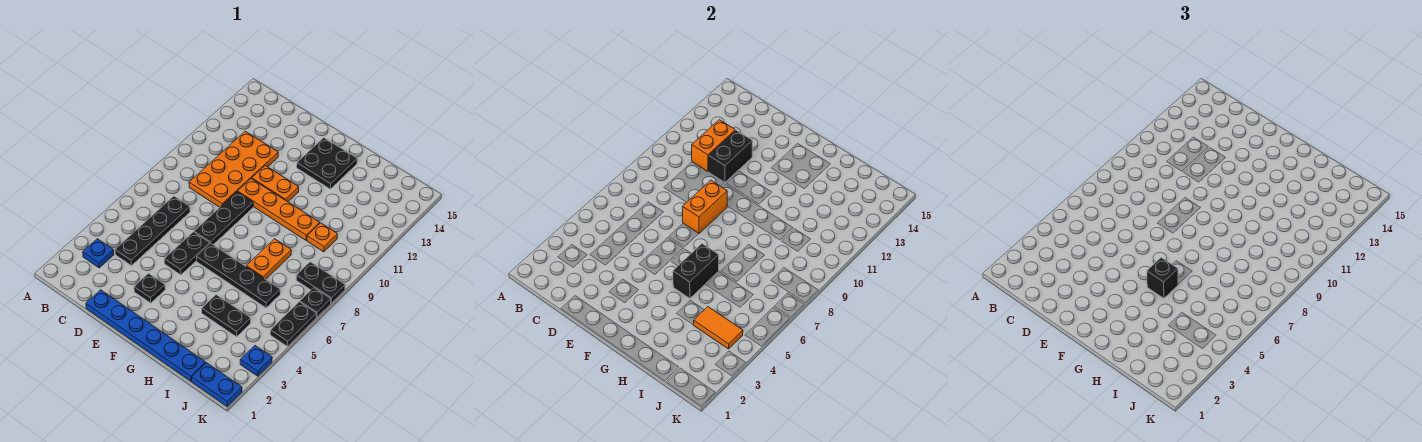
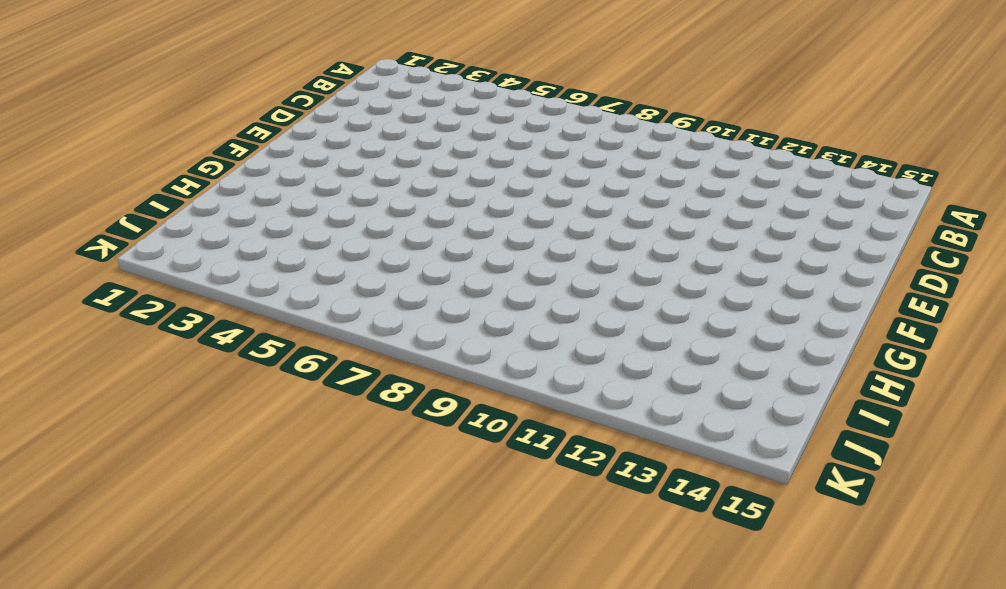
none -> blue 1x1 plate [83,239,114,268]
none -> black 1x4 plate [115,196,190,266]
none -> orange 2x4 plate [189,131,278,207]

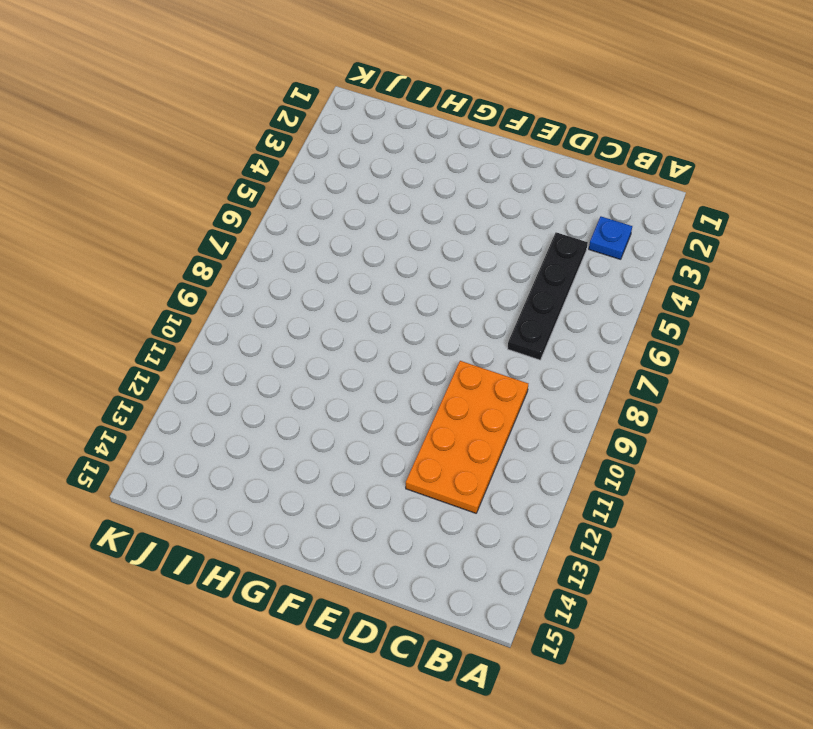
none -> blue 1x6 plate [86,290,206,381]
none -> black 1x1 plate [134,273,165,303]
none -> black 1x2 plate [164,232,210,275]

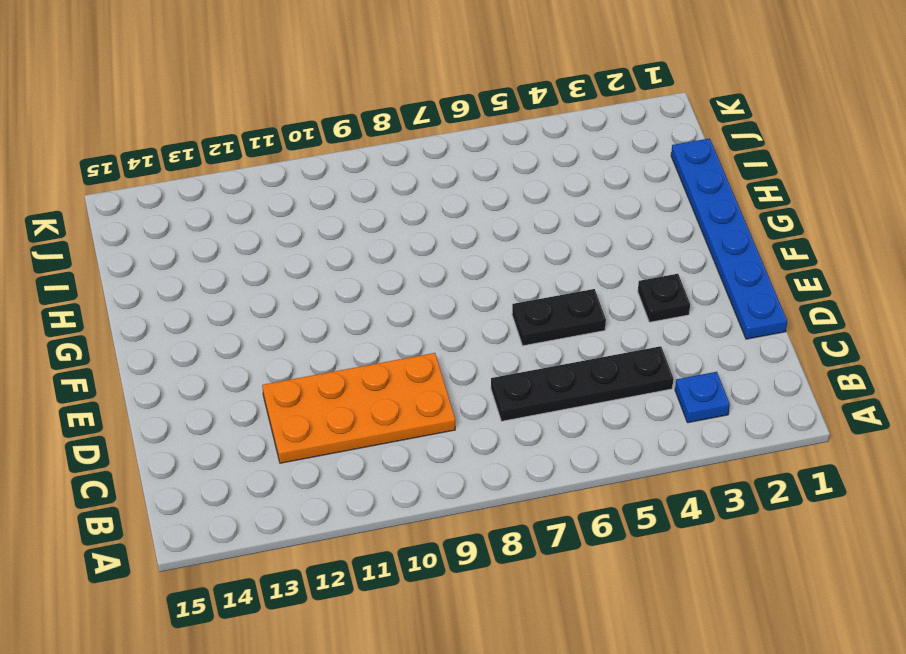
none -> black 1x3 plate [194,192,253,245]
none -> orange 1x4 plate [238,179,320,240]
none -> orange 1x2 plate [252,166,299,202]

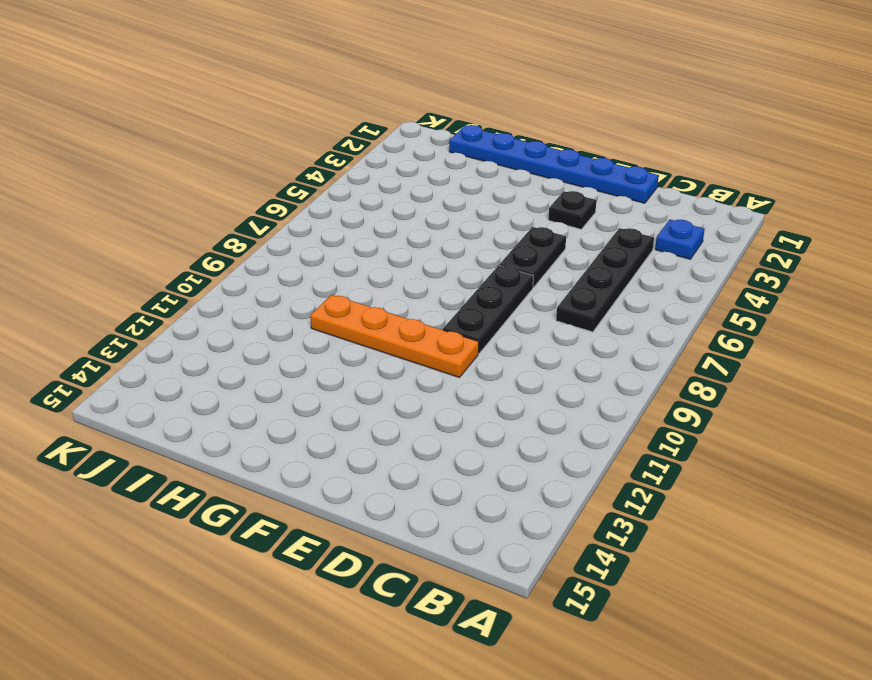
none -> orange 2x4 plate [189,131,278,207]
none -> orange 1x2 plate [252,166,299,202]
none -> black 1x4 plate [197,243,280,308]

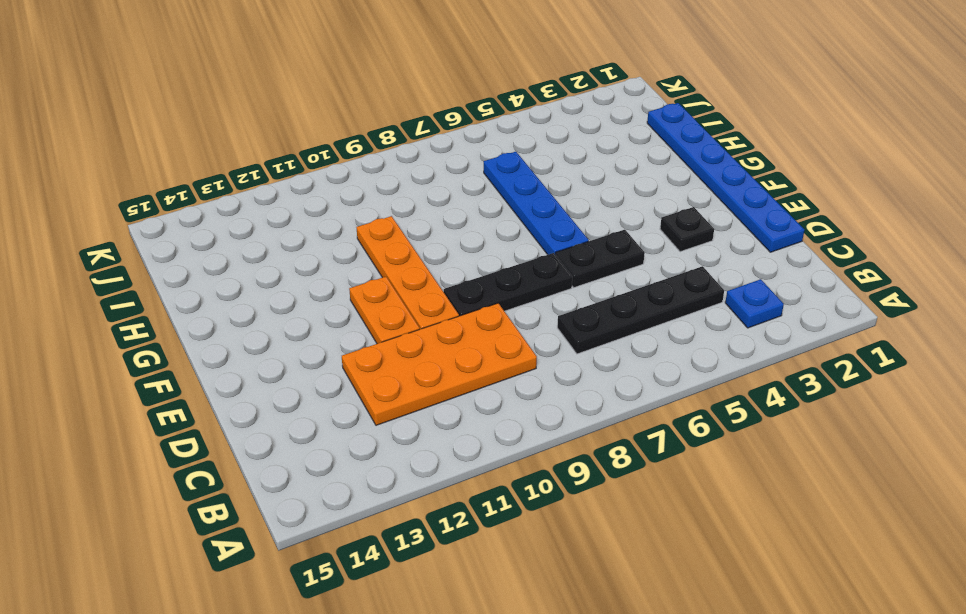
blue 1x4 plate [484,152,589,255] -> black 1x4 plate [197,243,280,308]
none -> black 2x2 plate [297,138,357,189]
none -> black 1x2 plate [202,295,251,337]
none -> orange 1x2 plate [246,239,291,279]

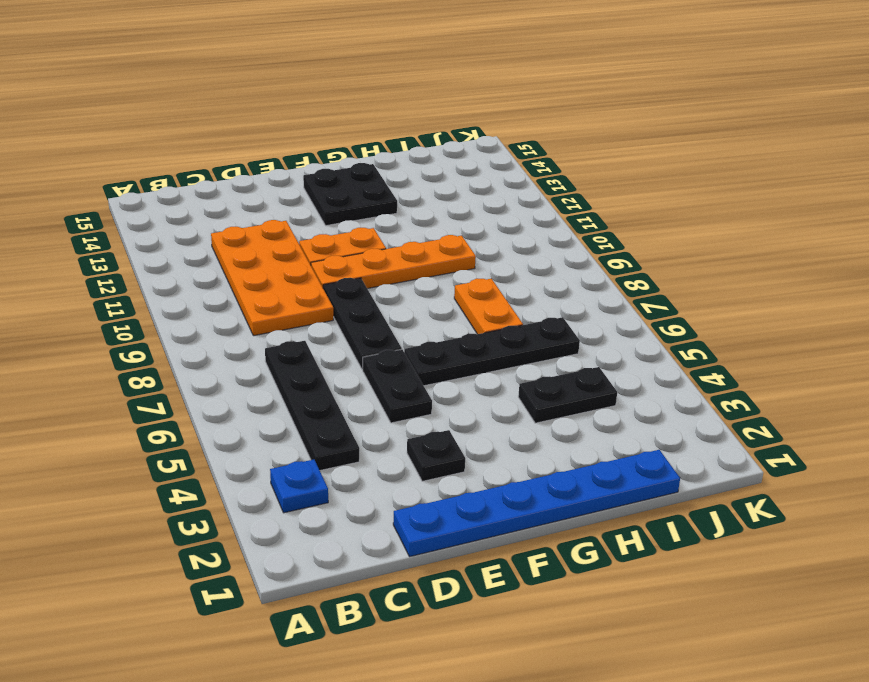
none -> orange 1x1 plate [307,223,337,252]
none -> blue 1x2 plate [192,363,242,406]
none -> black 1x2 plate [296,262,345,303]

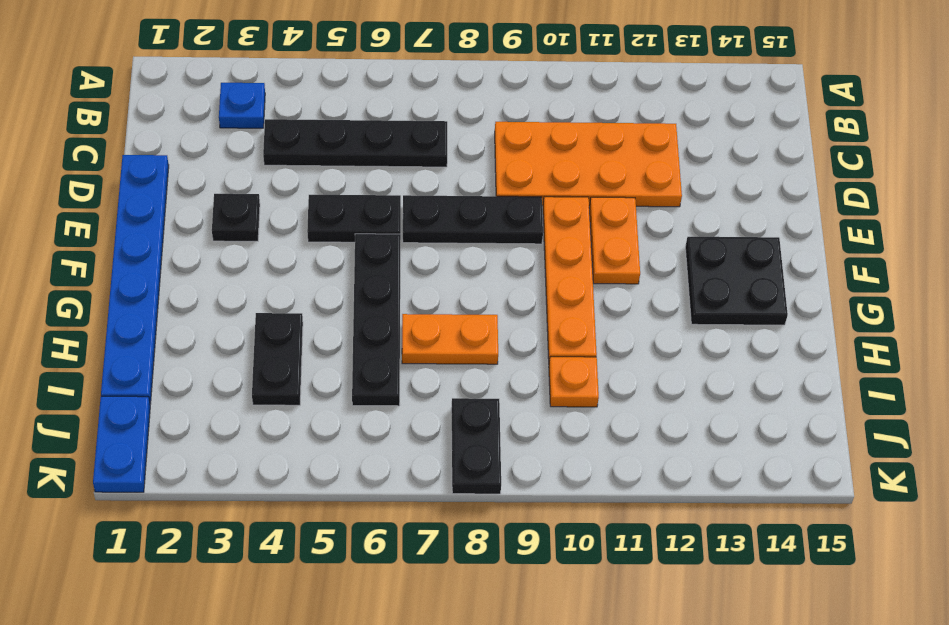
none -> blue 1x1 plate [240,346,272,376]
none -> black 1x2 plate [270,302,316,346]
none -> black 1x1 plate [300,288,331,317]

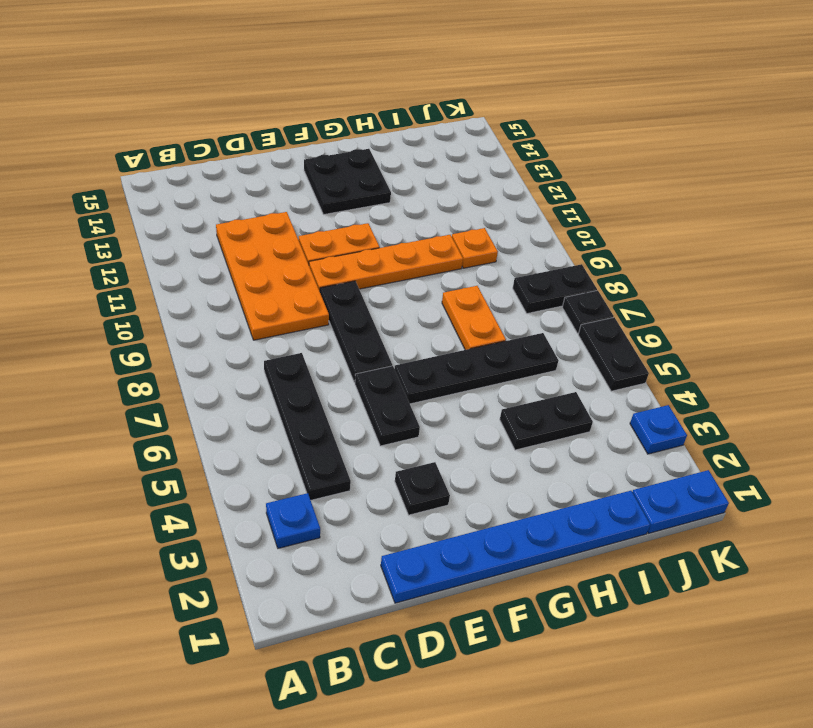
none -> orange 1x2 brick [692,120,735,171]
none -> black 1x2 brick [709,130,753,182]
none -> orange 1x2 brick [682,180,727,233]

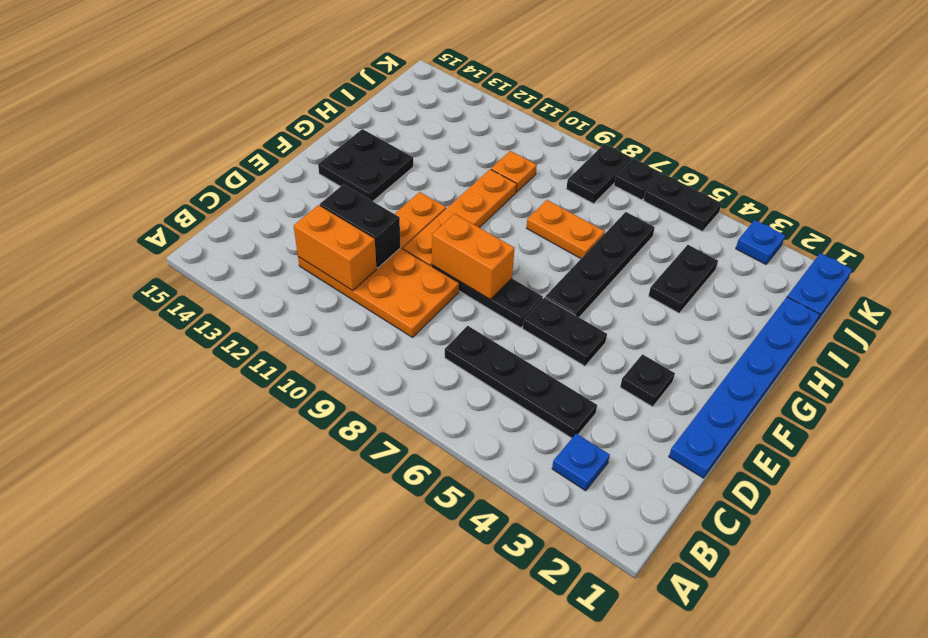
none -> black 1x2 brick [673,244,719,298]
none -> orange 1x2 tile [694,307,743,349]
none -> black 1x1 brick [1147,258,1178,298]

